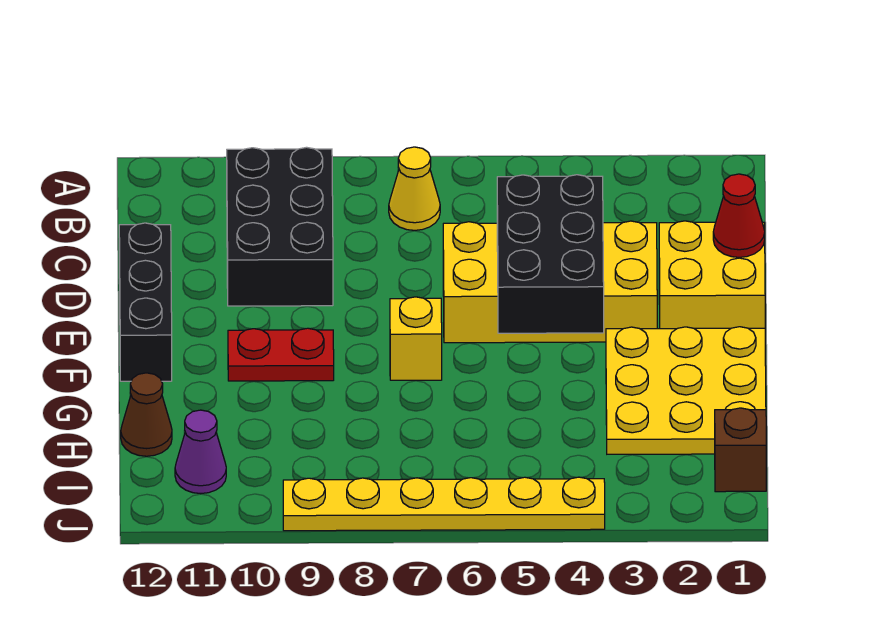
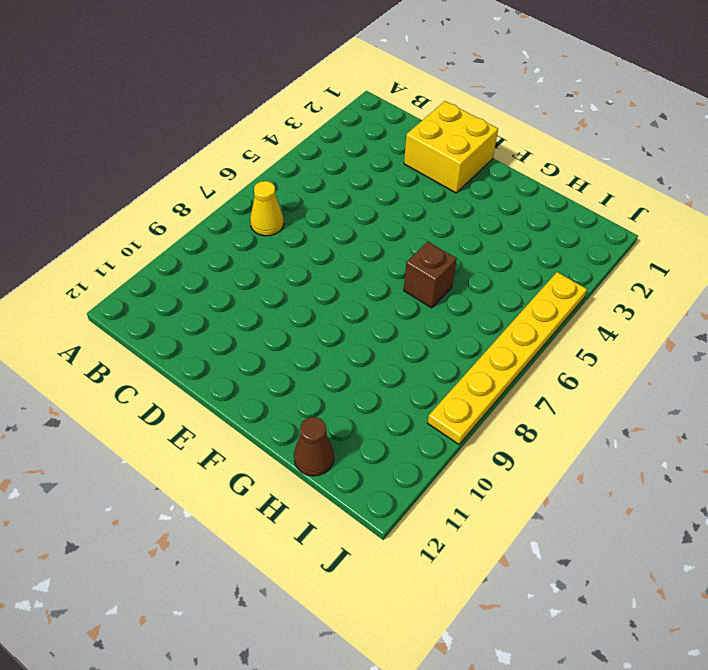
brown 1x1 brick [404,242,457,308] -> brown 1x1 brick moved to [715,408,766,492]
none -> black 2x3 brick [227,147,333,306]
none -> yellow 2x4 brick [443,221,657,343]
none -> black 1x3 brick [119,223,172,381]

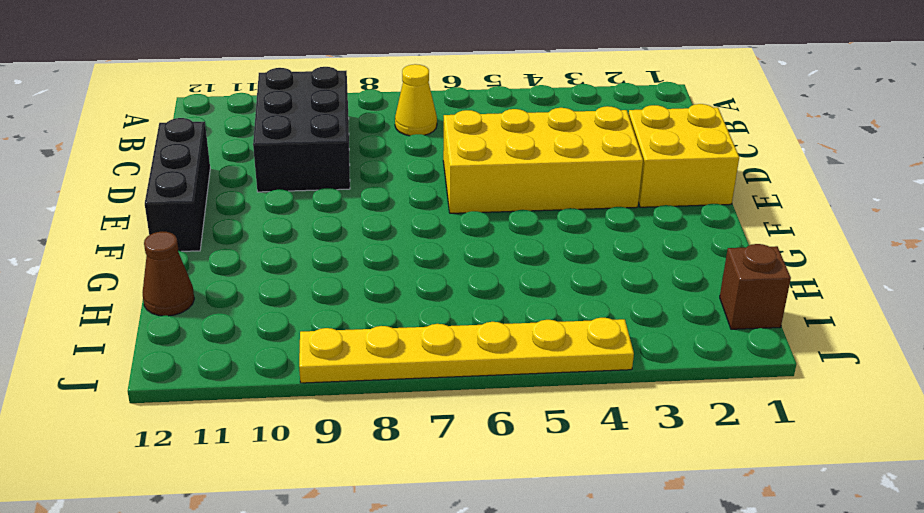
none -> yellow 3x3 plate [606,327,766,454]
none -> yellow 1x1 brick [390,297,442,380]
none -> red 1x2 plate [228,328,334,381]

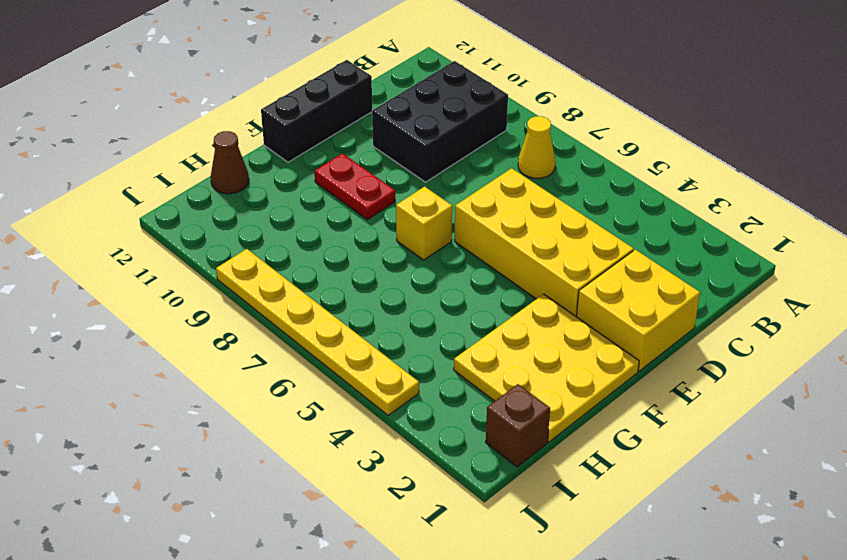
none -> purple 1x1 cone [175,410,226,494]
none -> red 1x1 cone [713,174,765,257]
none -> black 2x3 brick [497,175,604,333]

